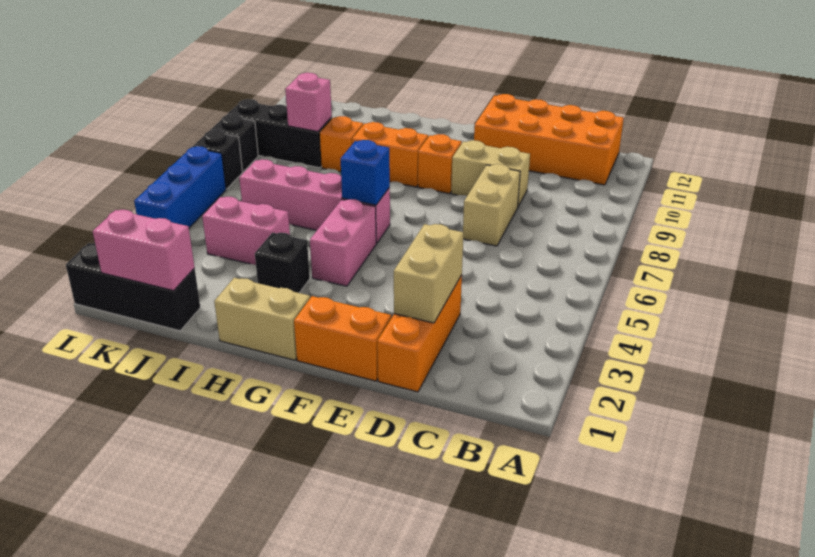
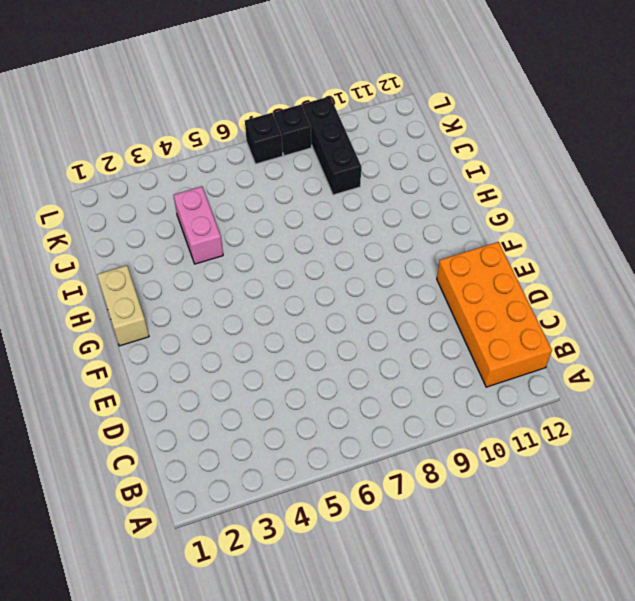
none -> orange 1x3 brick [377,275,462,392]
none -> tan 1x2 brick [463,164,520,246]
none -> tan 1x2 brick [451,140,530,207]

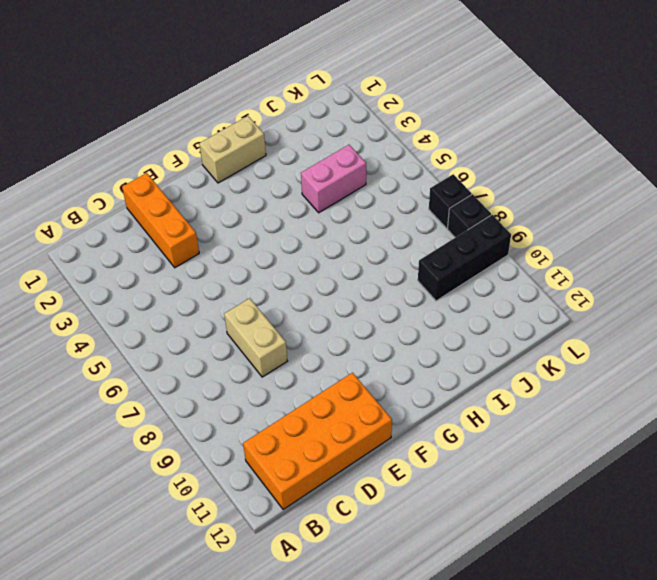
none -> tan 1x2 brick [451,140,530,207]
none -> orange 1x2 brick [294,296,391,381]
none -> orange 1x1 brick [418,134,462,194]

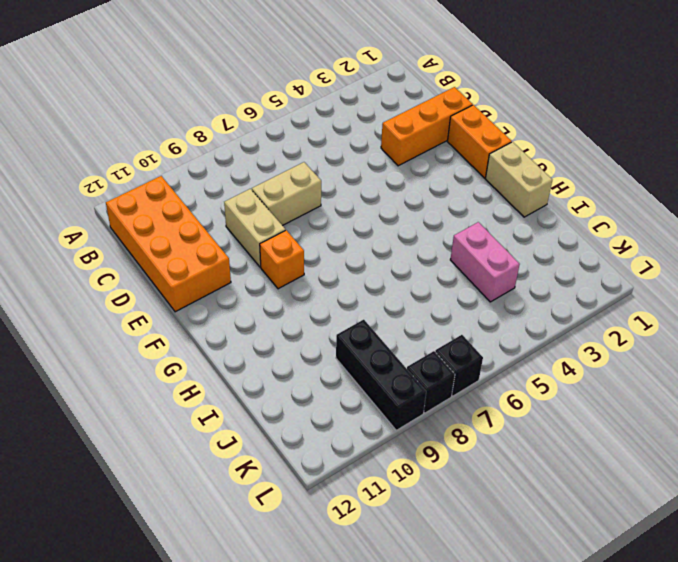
none -> pink 1x2 brick [310,199,376,286]
none -> pink 1x4 brick [239,159,390,243]
none -> orange 1x2 brick [352,122,428,187]

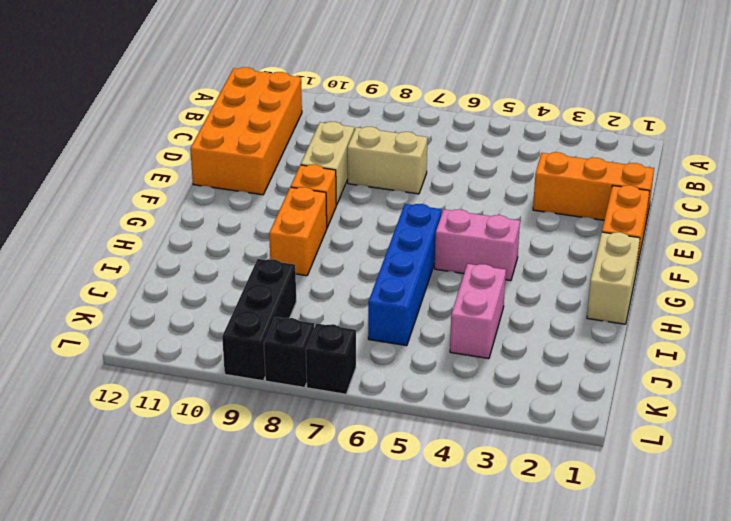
blue 1x4 brick [368,204,442,346] -> pink 1x4 brick [239,159,390,243]
none -> black 1x1 brick [255,233,310,293]
none -> orange 1x1 brick [320,116,363,172]
none -> black 1x3 brick [66,243,200,331]

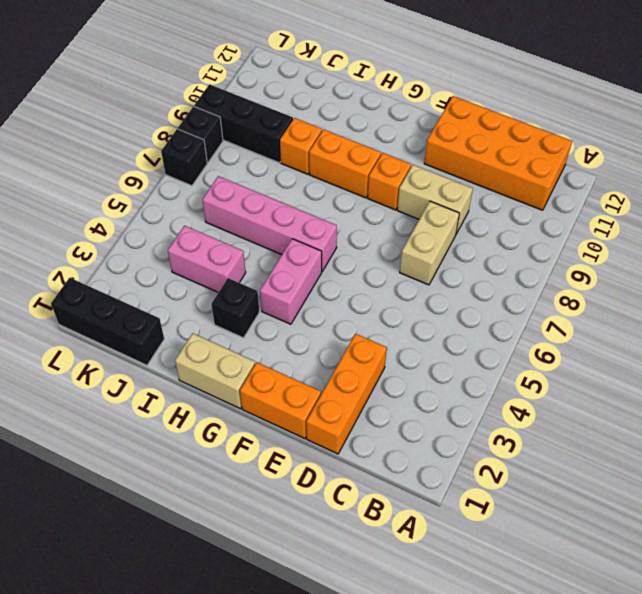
none -> blue 1x3 brick [134,146,226,228]
none -> tan 1x2 brick [394,224,463,323]
none -> blue 1x1 brick [341,140,390,205]

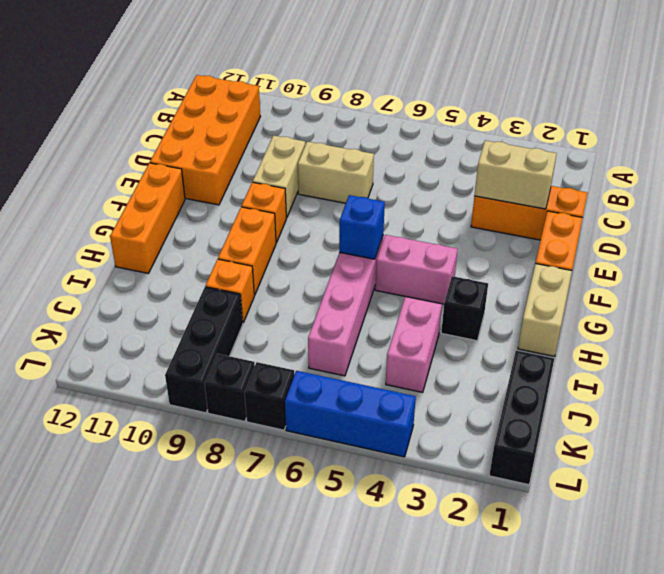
orange 1x3 brick [110,163,185,273] -> none
none -> pink 1x2 brick [93,210,195,291]
none -> pink 1x1 brick [285,73,332,132]

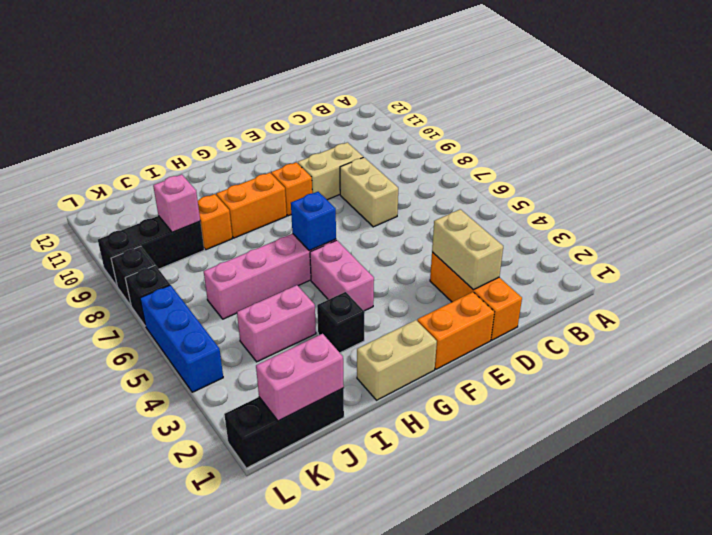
none -> orange 2x4 brick [474,94,624,185]

